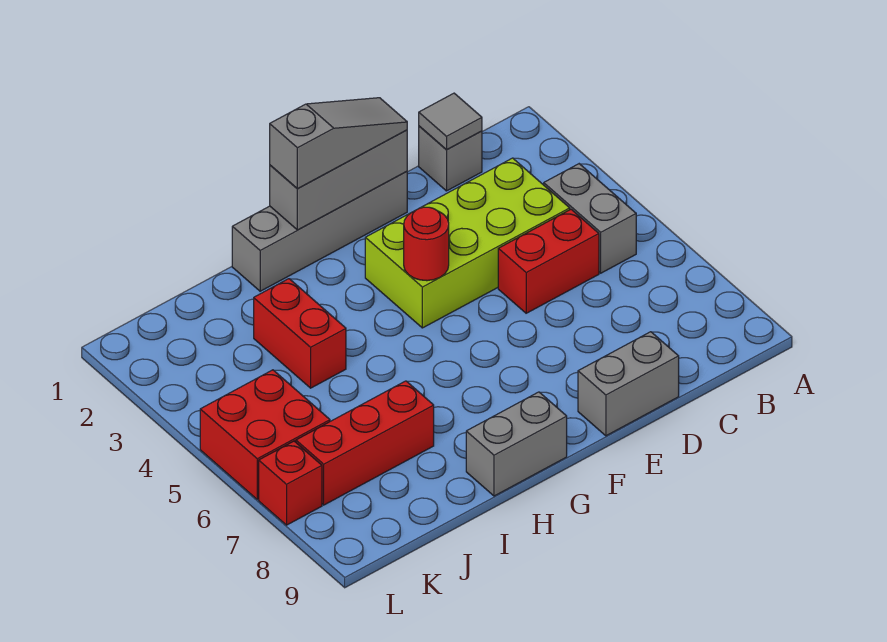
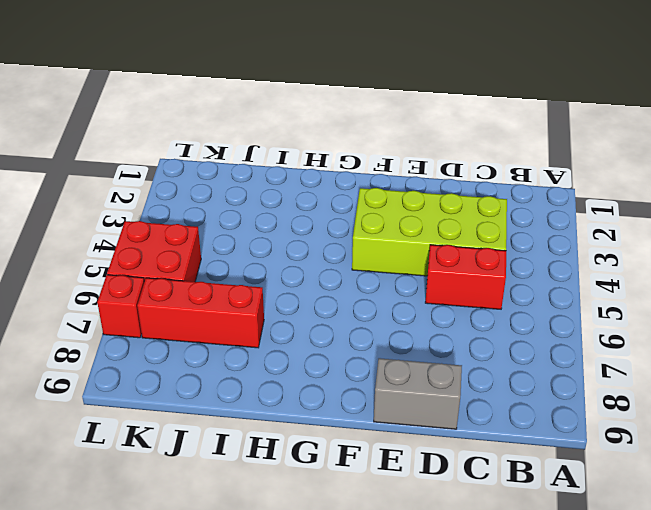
none -> grey 1x2 brick [544,164,636,273]
none -> grey 1x1 brick [419,126,482,191]
none -> grey 1x4 brick [232,172,407,291]

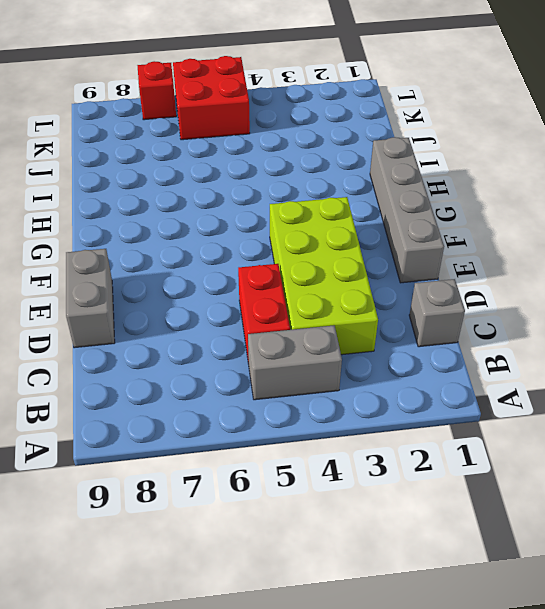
none -> grey 1x2 brick [466,392,567,496]
none -> red 1x2 brick [254,279,346,388]
none -> red 1x3 brick [296,381,434,505]

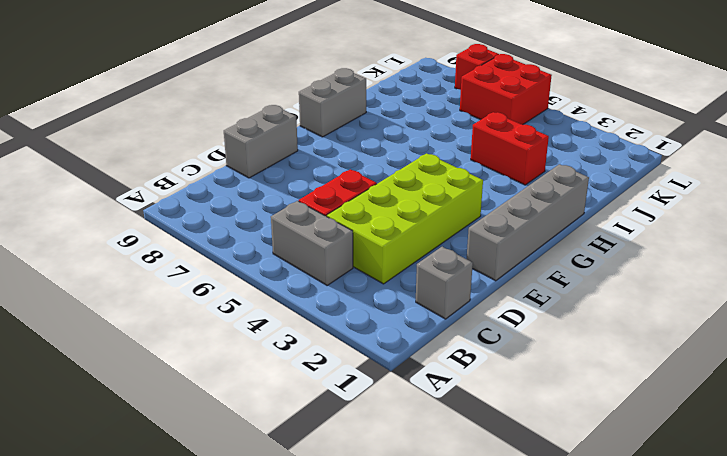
none -> red 1x3 brick [296,381,434,505]
none -> grey 1x1 tile [419,93,482,150]
none -> grey 1x3 brick [270,130,407,230]

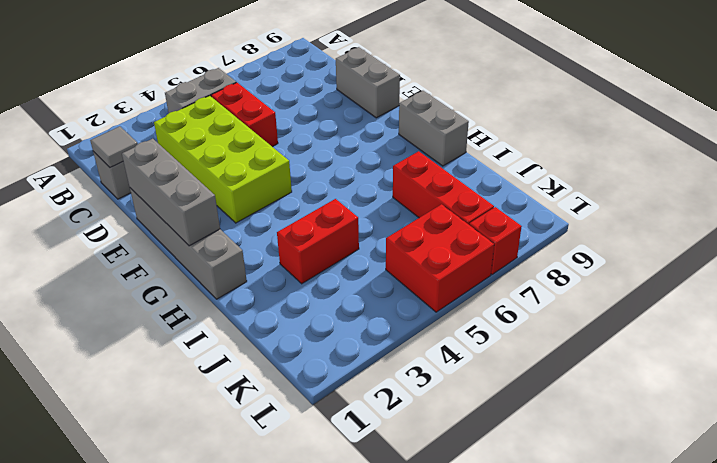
none -> red 1x1 round brick [404,207,449,281]
none -> grey 1x3 slope [270,98,407,189]

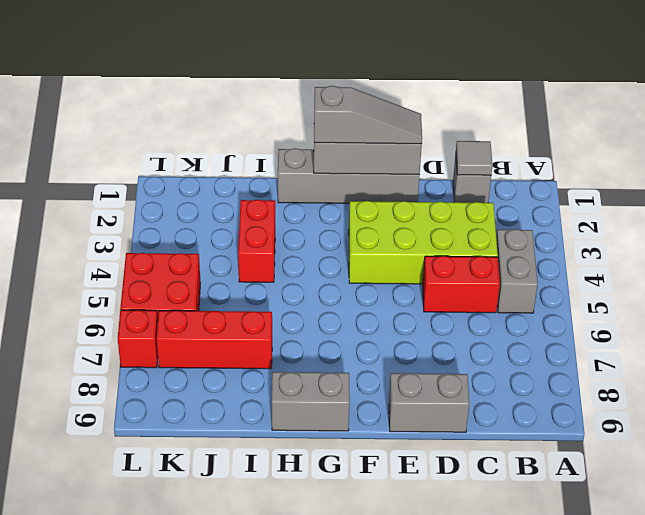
none -> red 1x1 round brick [404,207,449,281]

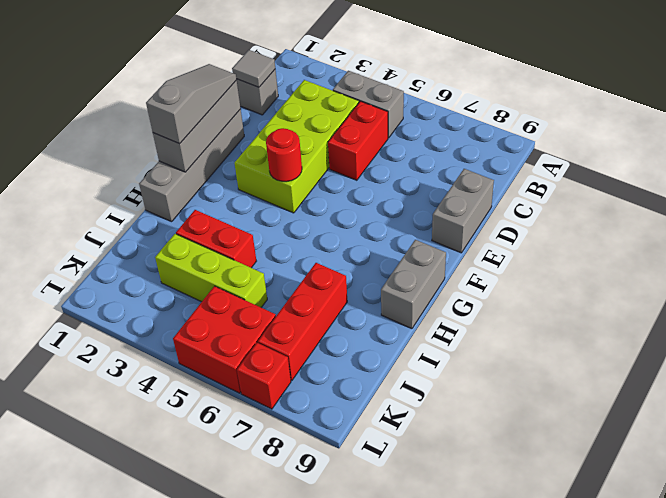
lime 1x3 brick [155,234,267,307] -> none

